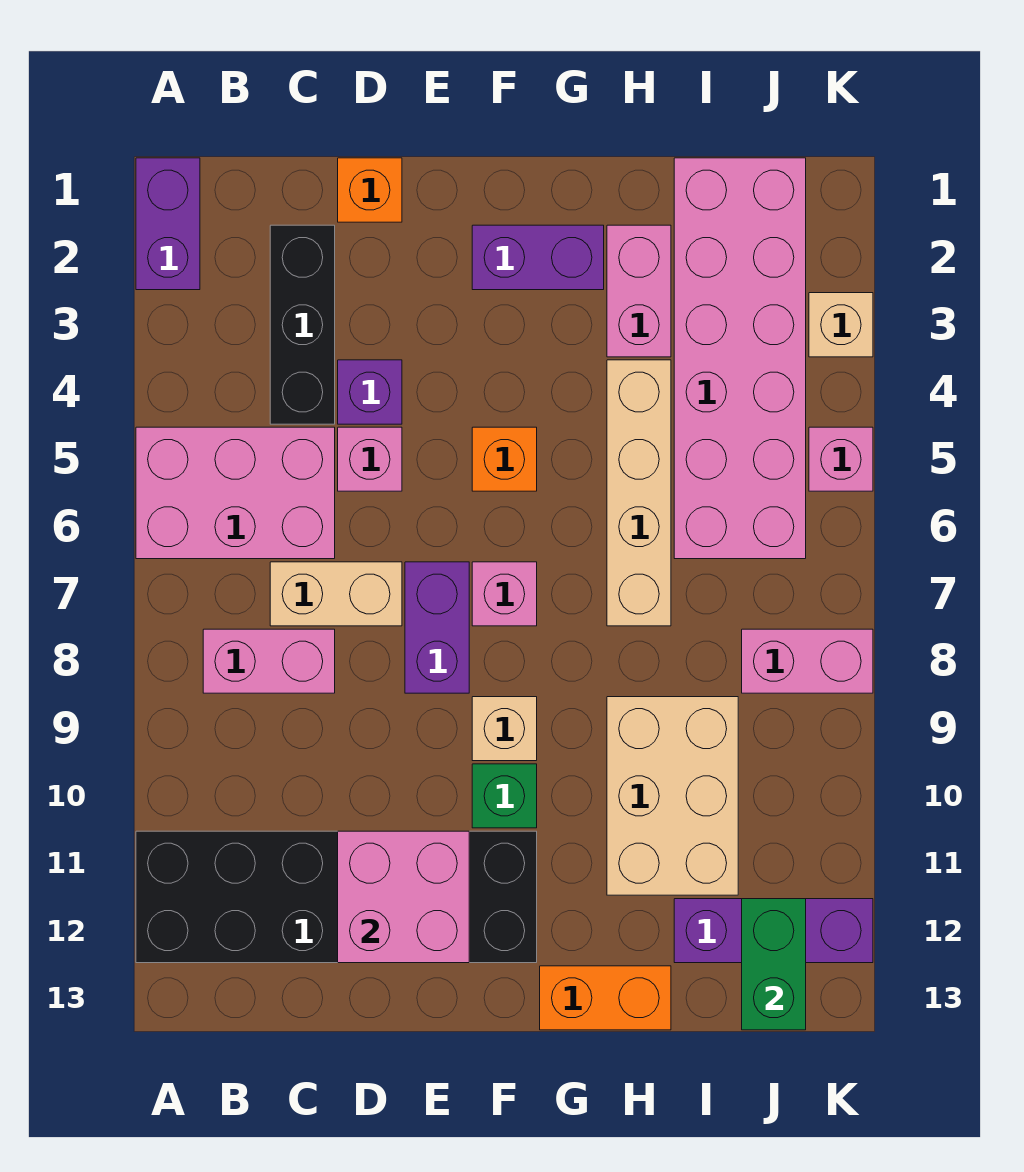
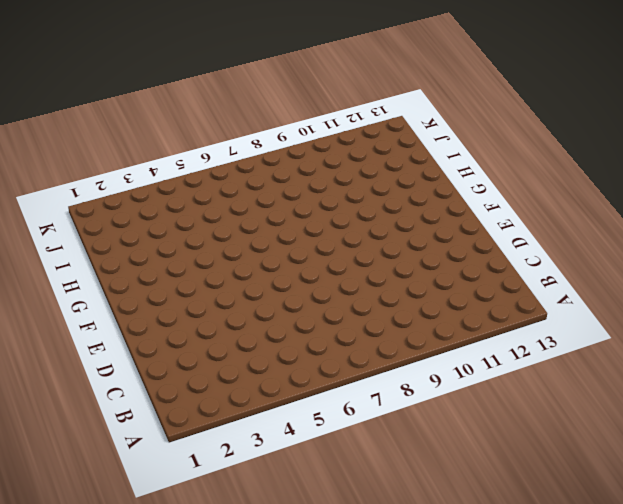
none -> purple 1x2 brick [136,158,200,290]
none -> pink 2x3 brick [136,427,335,559]
none -> black 2x6 brick [136,831,537,963]

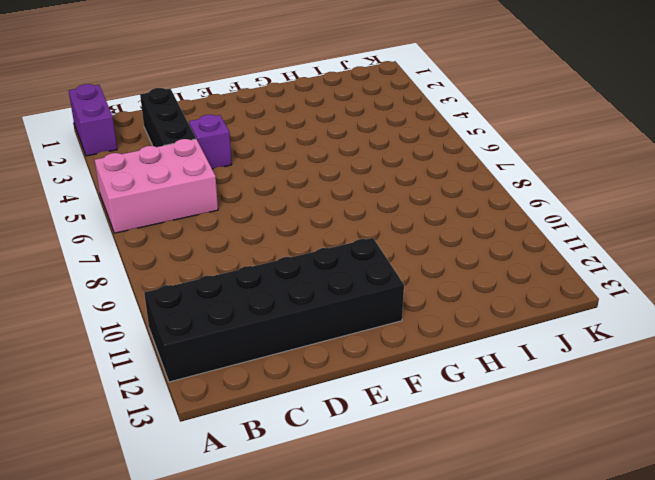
none -> pink 1x2 brick [203,629,335,693]
none -> tan 1x2 brick [270,562,402,626]
none -> orange 1x1 brick [338,158,402,222]

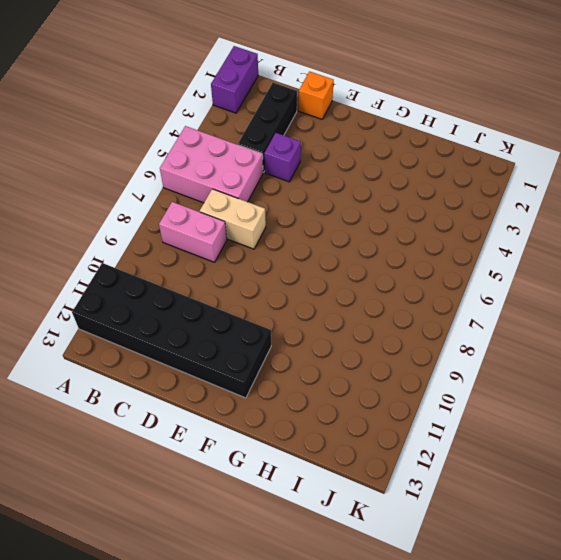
none -> pink 1x1 brick [338,427,402,491]
none -> purple 1x2 brick [405,562,469,693]
none -> purple 1x2 brick [472,225,604,290]

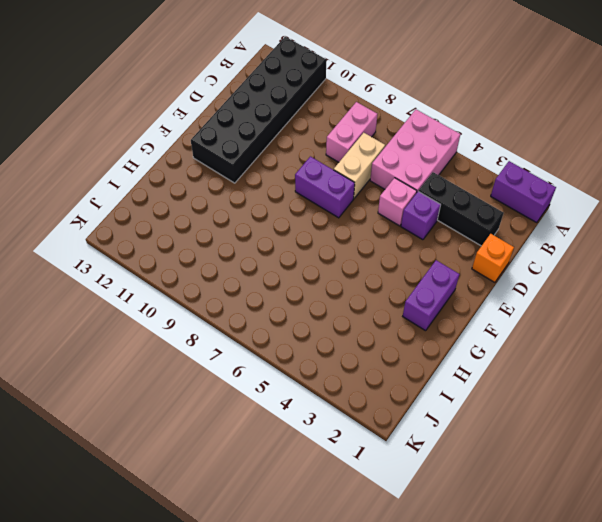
none -> orange 1x1 brick [472,427,537,491]
none -> pink 1x1 brick [472,562,537,626]
none -> tan 1x1 brick [472,697,537,761]

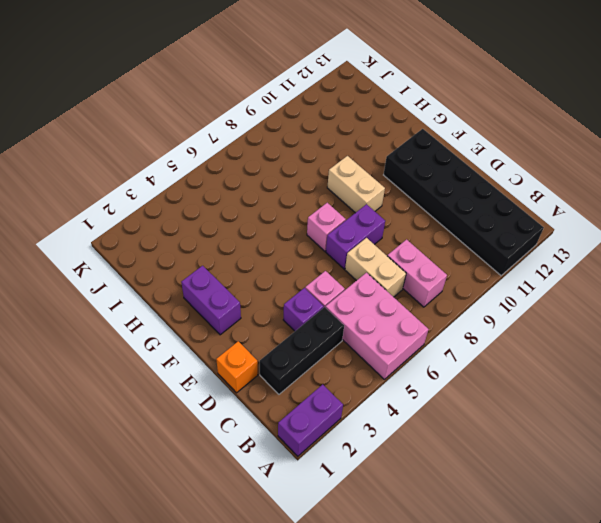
tan 1x2 brick [327,156,385,213] -> tan 1x1 brick [472,697,537,761]
none -> orange 1x1 brick [472,427,537,491]
none -> green 1x1 brick [472,764,537,828]
none -> orange 1x2 brick [540,966,671,1030]

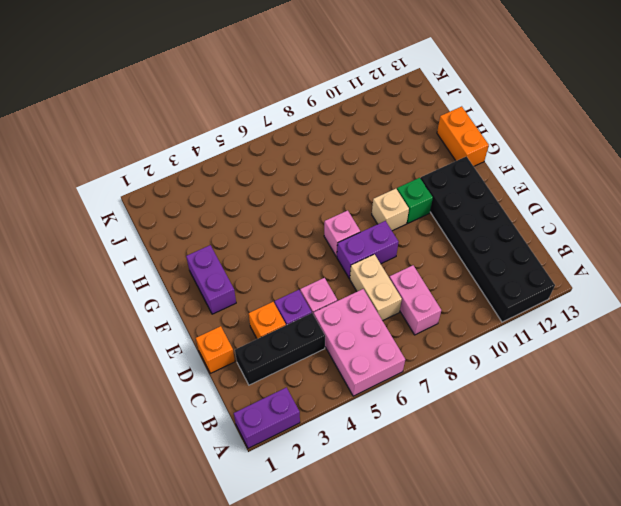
orange 1x1 brick [249,302,286,339] -> orange 1x1 brick moved to [472,427,537,491]
none -> pink 1x2 brick [607,225,671,357]
none -> tan 1x4 brick [607,360,671,626]
none -> tan 2x3 brick [607,697,738,895]

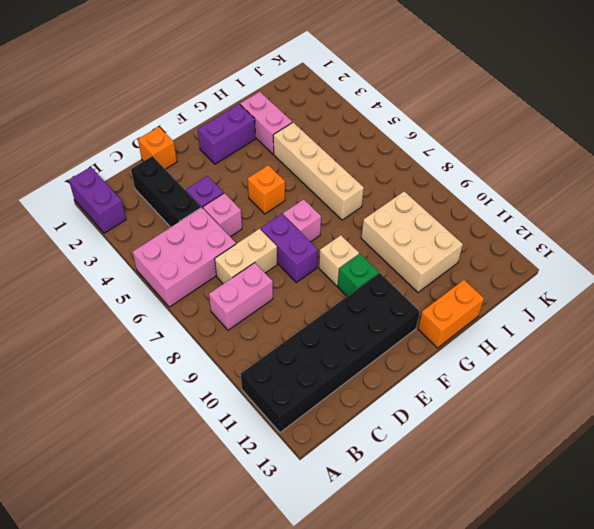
none -> pink 2x6 brick [674,158,806,559]
none -> purple 1x3 brick [674,899,873,963]
none -> pink 1x2 brick [742,629,873,693]

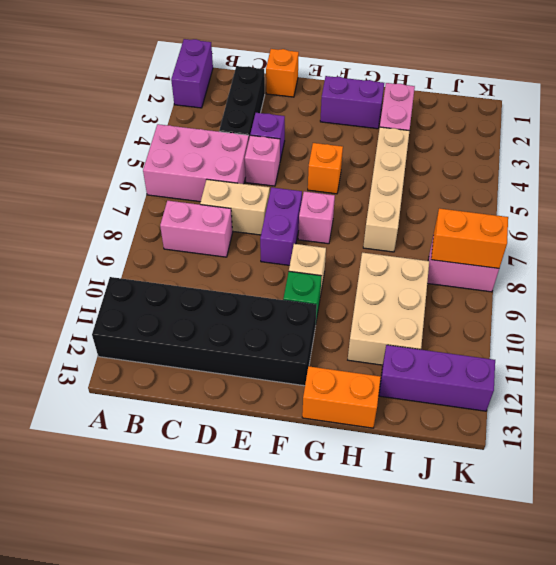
orange 1x2 brick [431,208,508,268] -> none
none -> pink 2x6 brick [674,158,806,559]
none -> tan 1x1 brick [809,293,873,357]
none -> pink 1x1 brick [809,427,873,491]

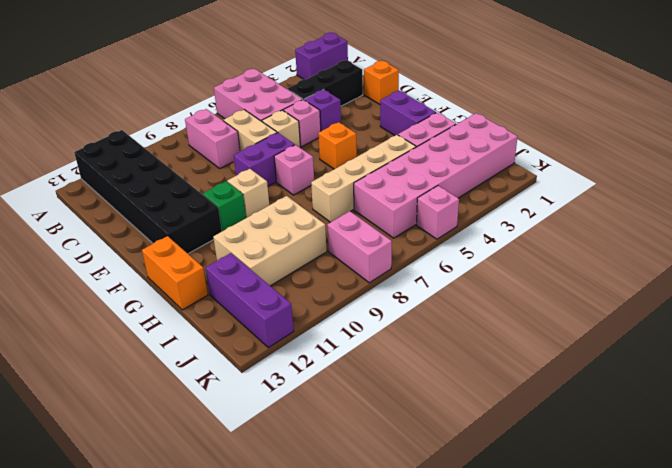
tan 1x1 brick [262,110,300,147] -> tan 1x1 brick moved to [809,293,873,357]
none -> pink 2x2 brick [338,831,469,963]
none -> green 1x2 brick [742,899,806,1030]

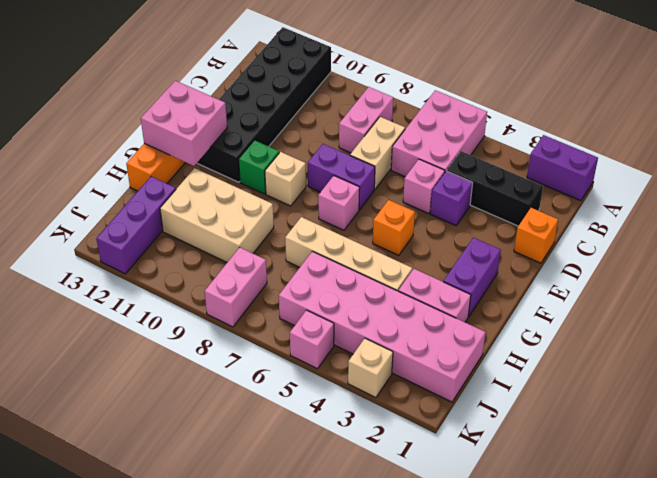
pink 2x2 brick [141,81,227,166] -> pink 2x2 brick moved to [338,831,469,963]
none -> green 1x2 brick [742,899,806,1030]

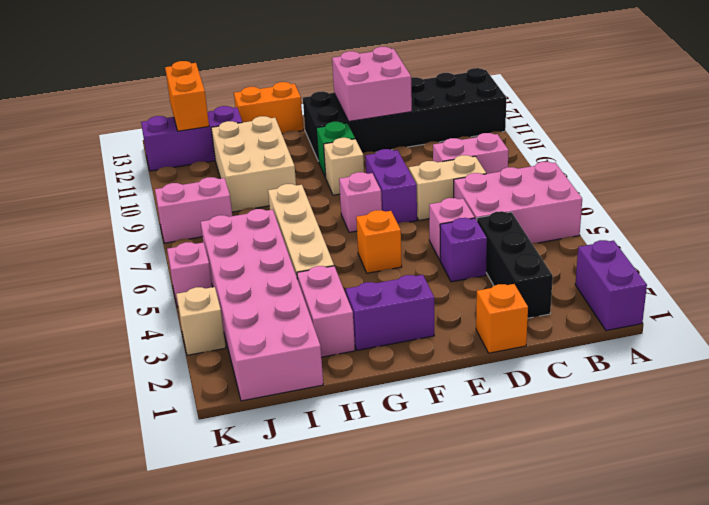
orange 1x2 brick [165,61,209,131] -> green 1x2 brick [742,899,806,1030]

